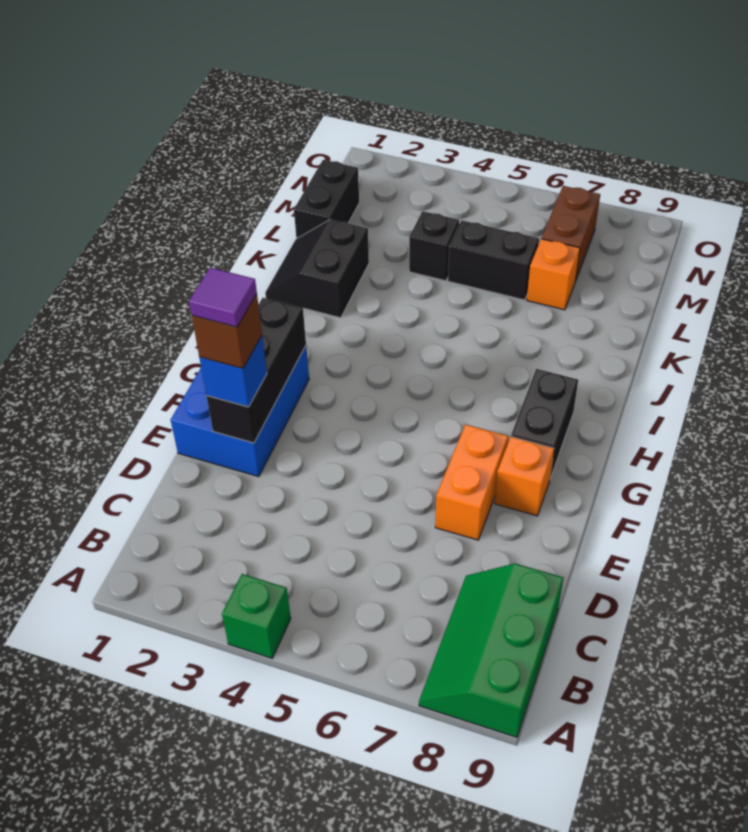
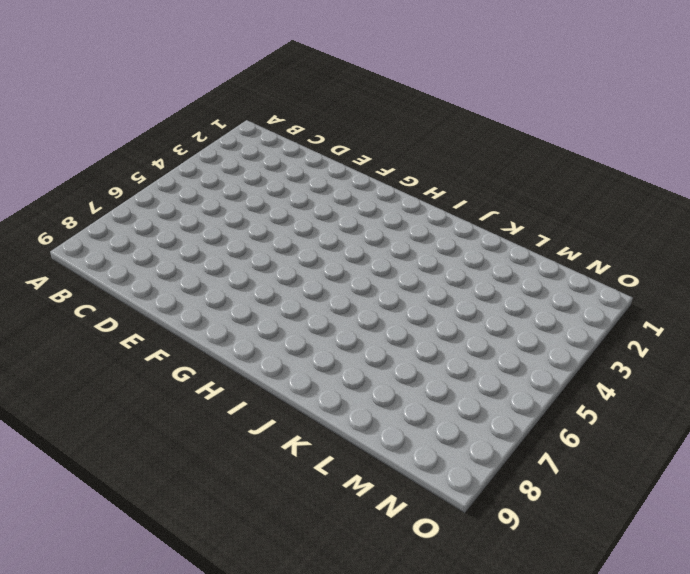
none -> green 1x1 brick [222,574,291,658]
none -> green 2x3 slope [419,563,563,737]
none -> blue 2x3 brick [171,346,309,477]

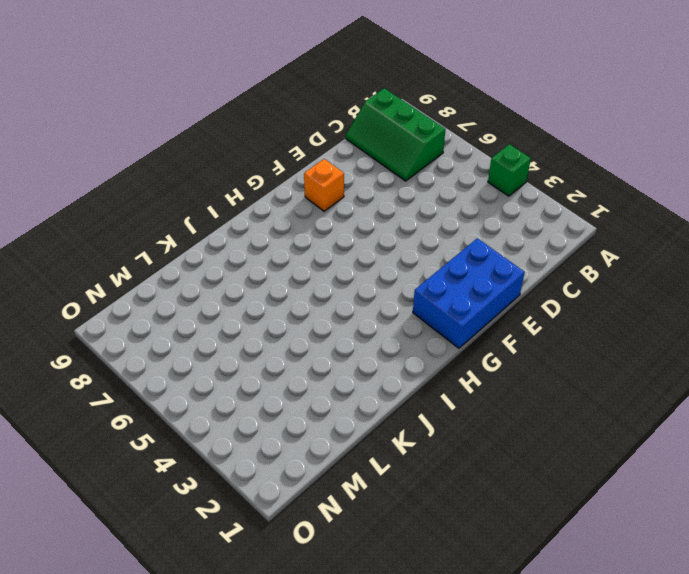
green 2x3 slope [346,88,446,181] -> green 2x3 slope turned to [419,563,563,737]
none -> orange 1x2 brick [435,425,508,540]
none -> black 1x2 brick [511,369,578,479]
none -> black 2x2 slope [265,219,369,318]

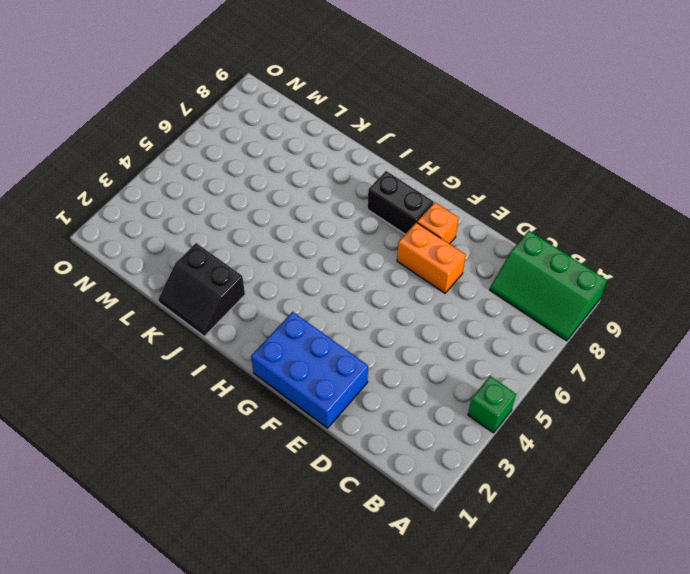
none -> black 1x2 brick [294,160,359,239]
none -> black 1x1 brick [409,211,459,281]
none -> black 1x2 brick [448,220,539,300]

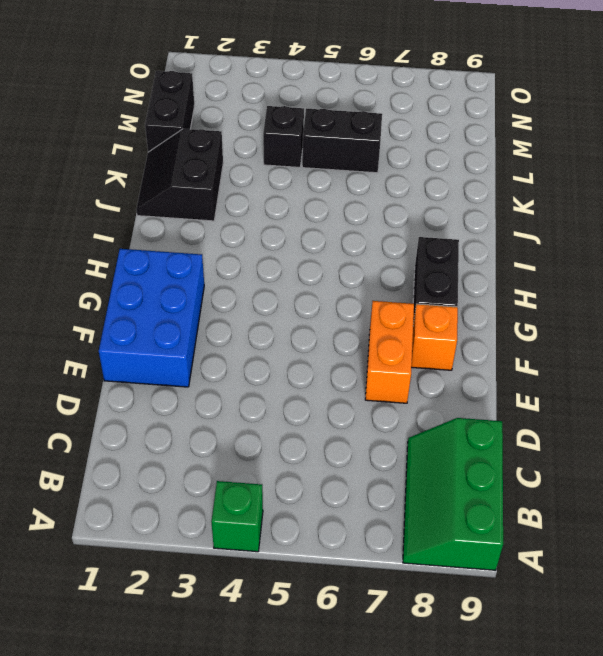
none -> orange 1x1 brick [527,239,580,310]
none -> brown 1x2 brick [542,186,600,281]
none -> black 1x3 brick [207,298,306,443]

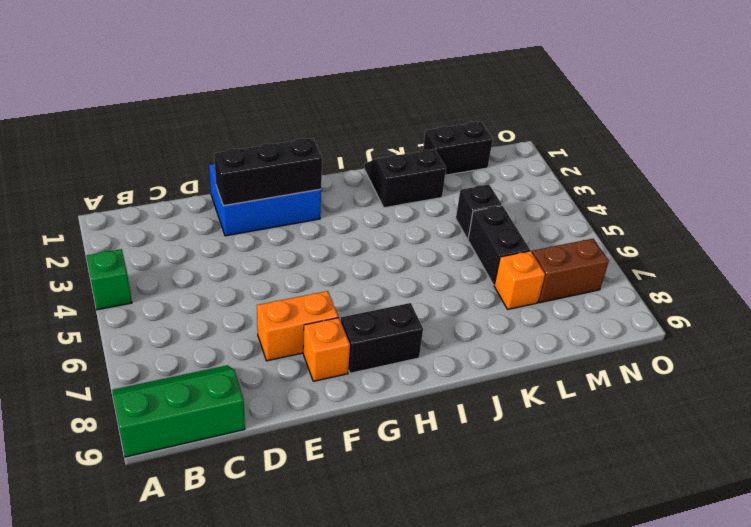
none -> blue 1x1 brick [199,336,267,407]
none -> brown 1x1 brick [192,294,262,368]
none -> purple 1x1 tile [189,268,257,327]

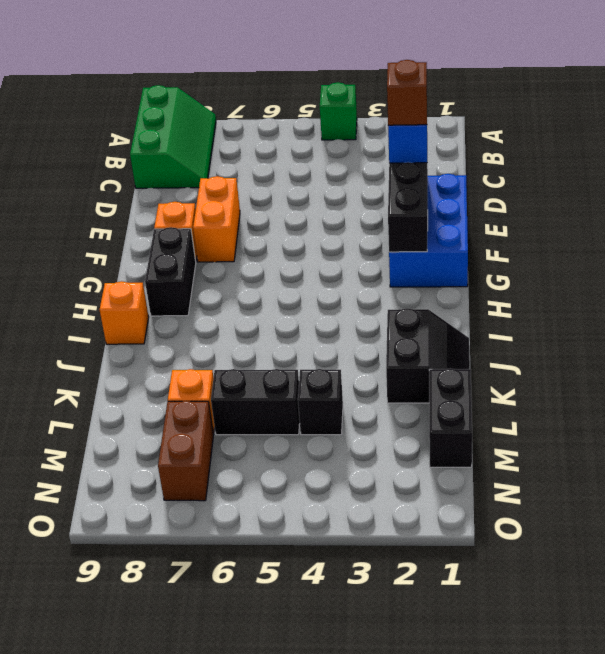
orange 1x1 brick [100,281,149,344] -> none
none -> purple 1x1 tile [189,268,257,327]

